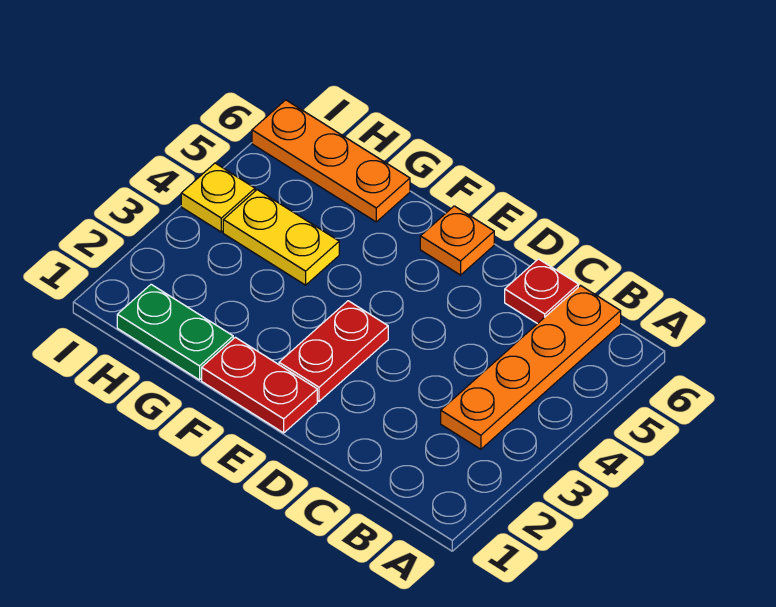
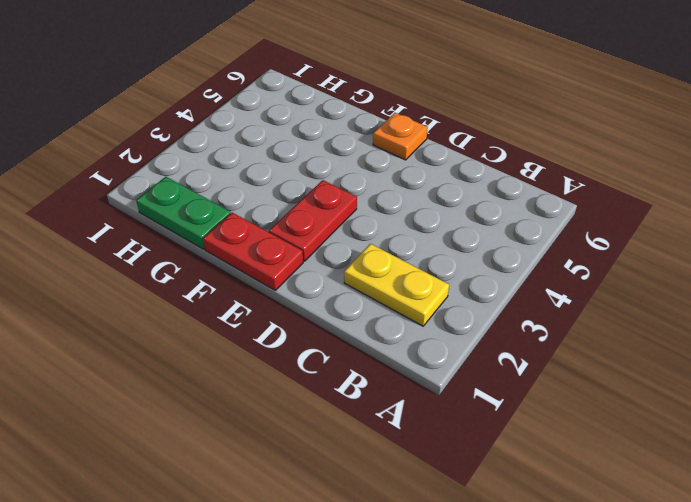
yellow 1x2 plate [344,244,449,326] -> yellow 1x2 plate moved to [223,190,339,285]
none -> orange 1x4 plate [441,286,621,449]
none -> red 1x1 plate [505,259,578,324]

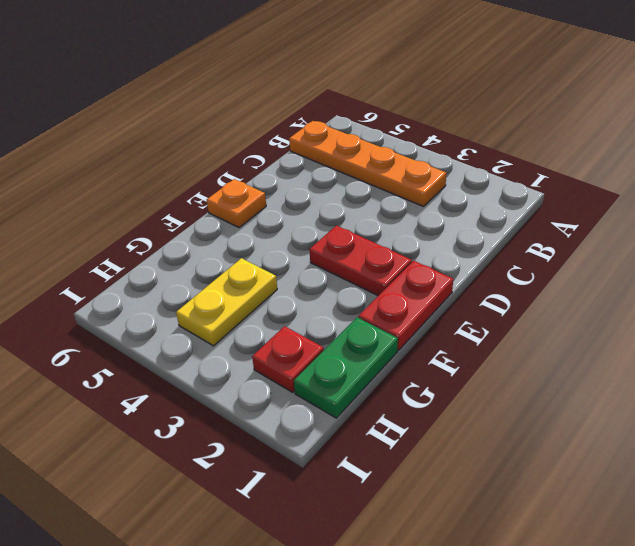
red 1x1 plate [252,326,324,393] -> red 1x1 plate moved to [505,259,578,324]
none -> orange 1x3 plate [252,100,410,222]
none -> yellow 1x1 plate [181,163,255,232]

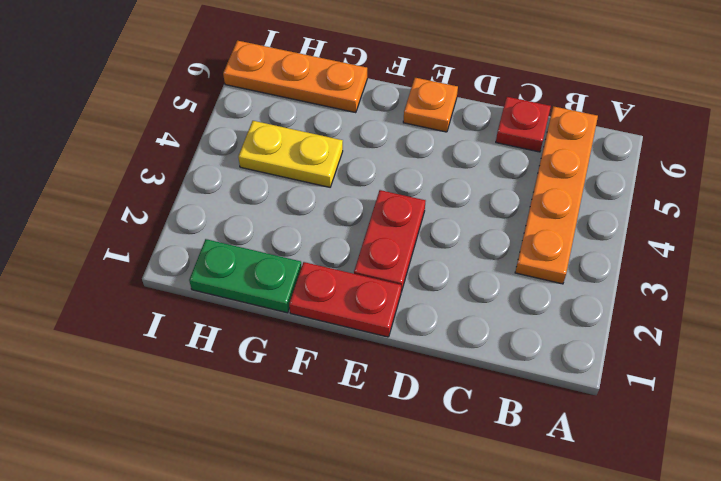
none -> yellow 1x1 plate [181,163,255,232]

